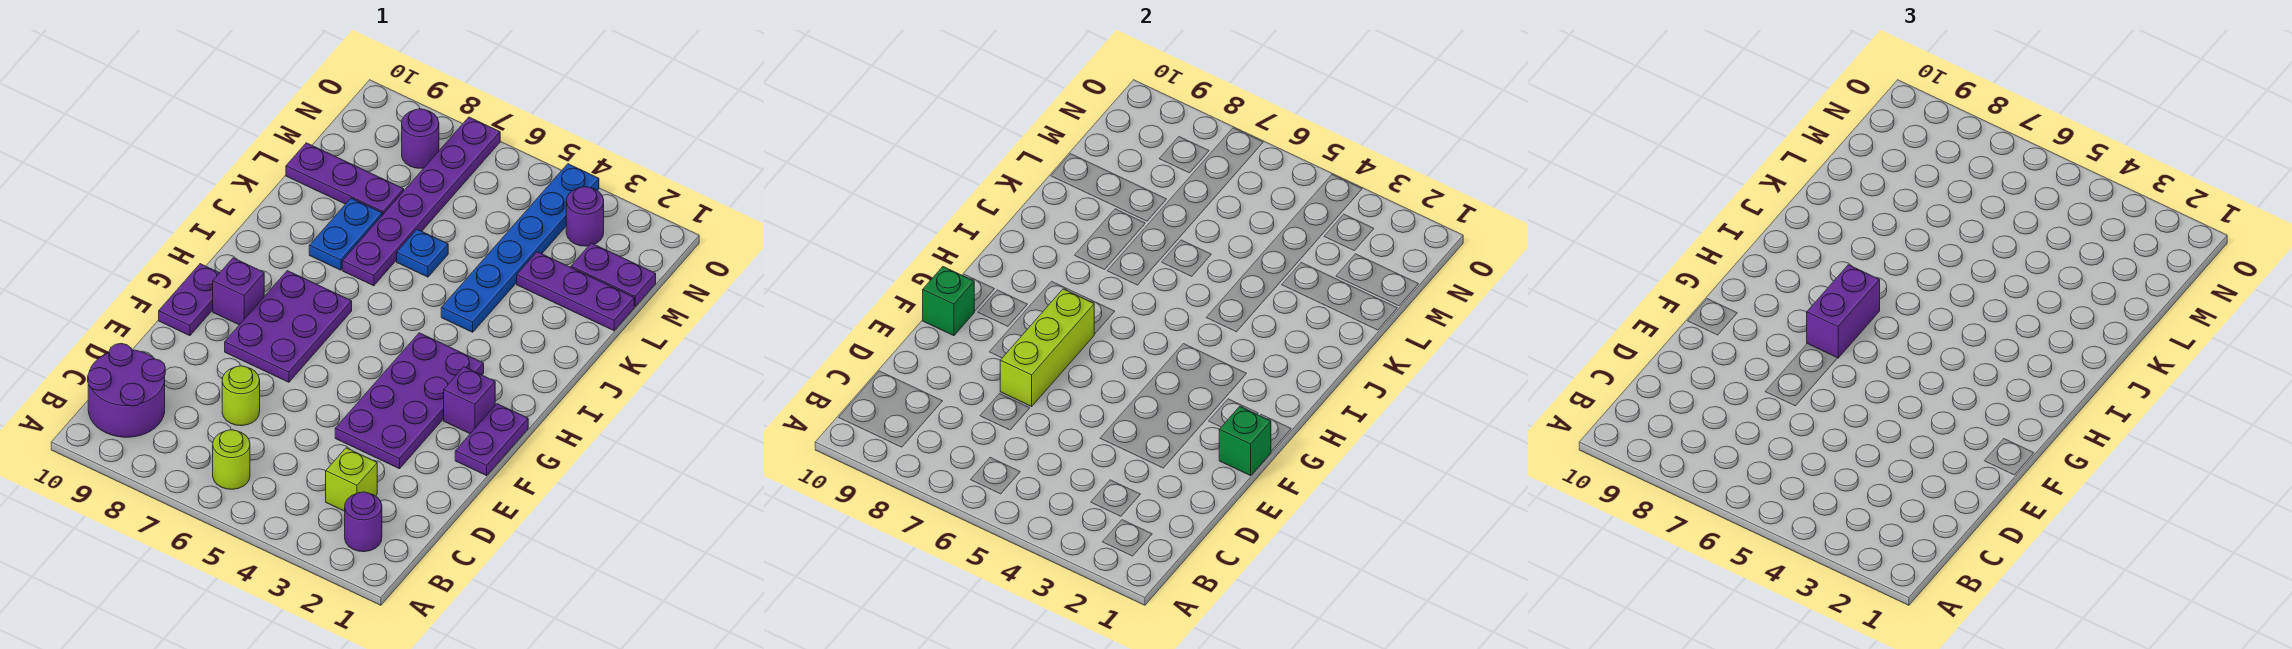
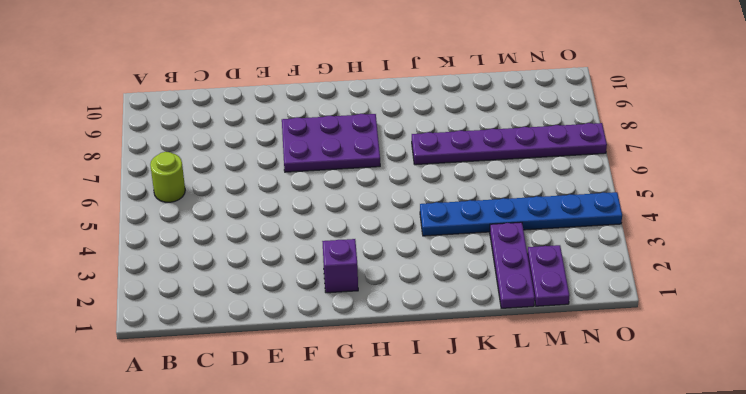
none -> purple 1x1 round brick [345,492,382,552]
none -> purple 2x2 round brick [88,344,165,437]
none -> lime 1x1 brick [326,448,377,511]

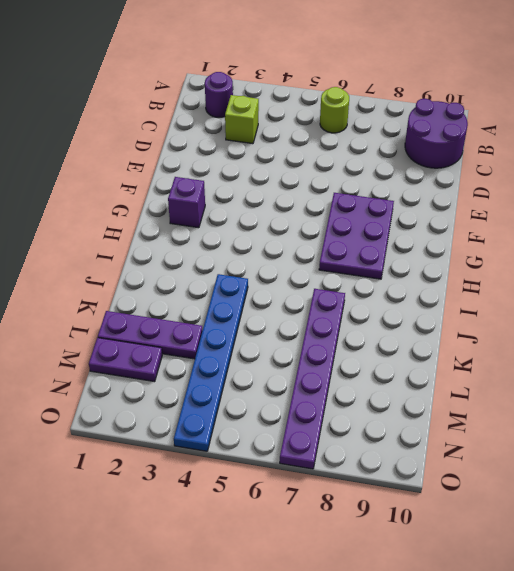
none -> lime 1x1 round brick [222,366,260,426]
none -> purple 2x4 plate [335,333,484,469]
none -> purple 1x2 plate [455,404,528,476]

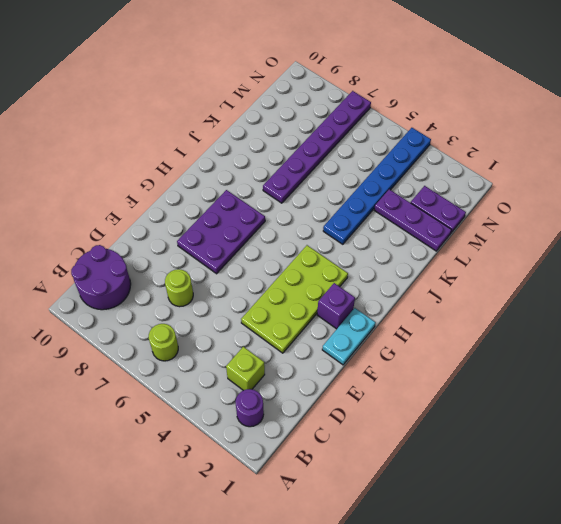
lime 2x4 plate [241,245,348,353] -> purple 2x4 plate [335,333,484,469]
cyan 1x2 plate [322,308,376,365] -> purple 1x2 plate [455,404,528,476]
none -> purple 1x2 plate [159,264,219,336]
none -> purple 1x1 brick [213,258,264,325]
none -> blue 1x2 plate [309,198,382,270]

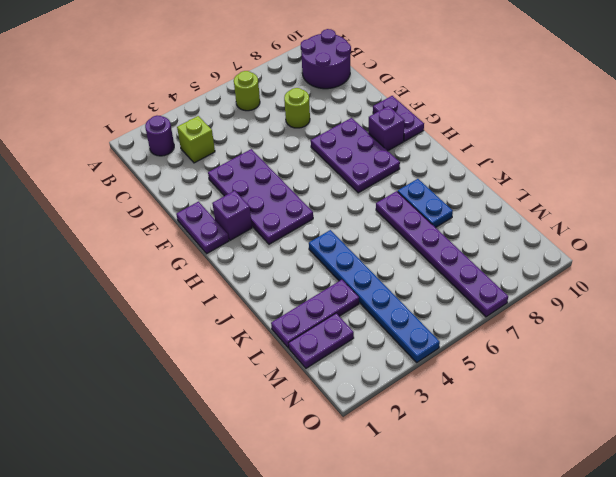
none -> blue 1x1 plate [397,229,448,277]
none -> purple 1x3 plate [286,143,404,215]
none -> purple 1x1 round brick [566,187,604,246]

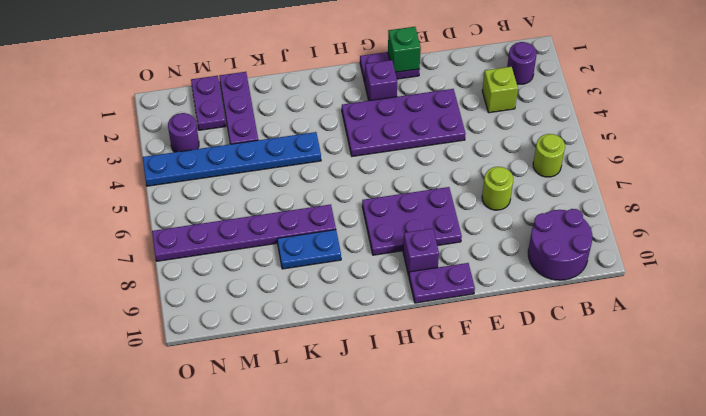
none -> blue 1x1 plate [397,229,448,277]
none -> purple 1x3 plate [286,143,404,215]
none -> purple 1x1 round brick [402,109,439,168]

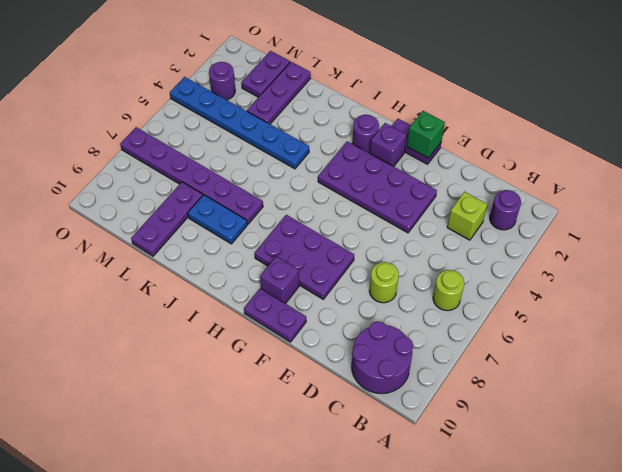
purple 1x1 round brick [352,115,379,153] -> purple 1x1 round brick moved to [402,109,439,168]
none -> blue 1x1 plate [397,229,448,277]
none -> lime 1x3 brick [1000,289,1094,406]
none -> green 1x1 brick [923,267,974,336]

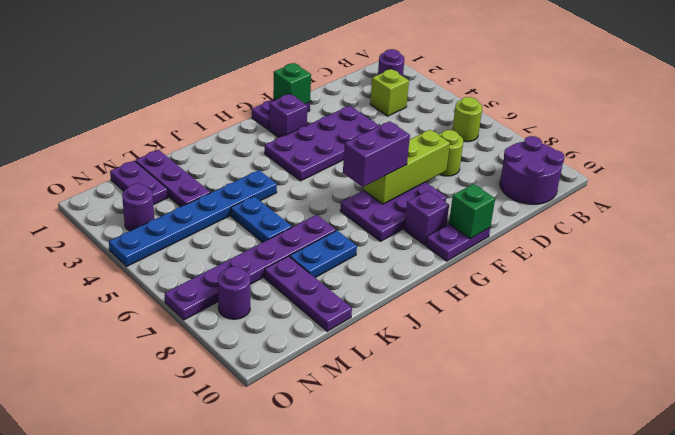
blue 1x2 plate [231,196,292,243] -> blue 1x1 plate [397,229,448,277]

